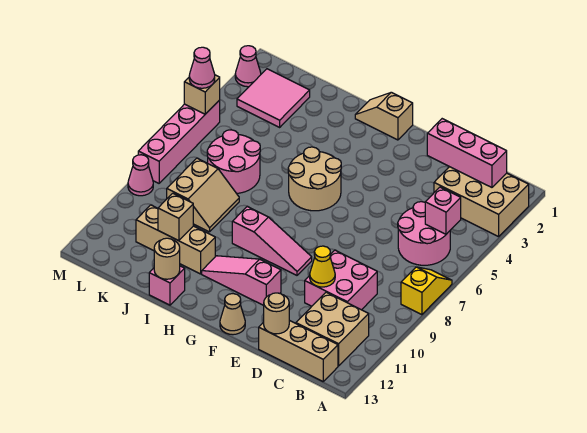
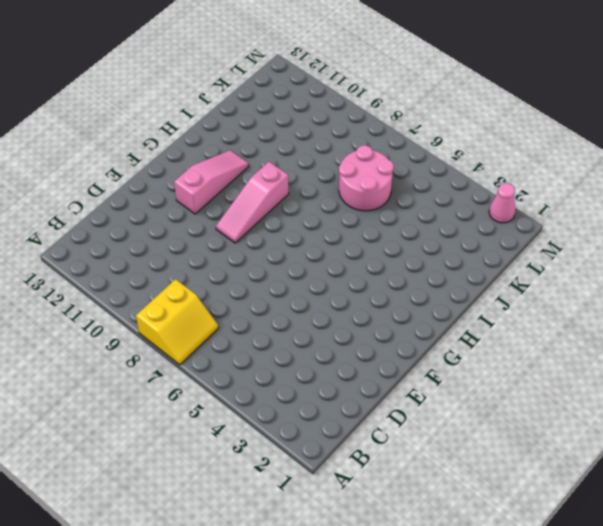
yellow 2x2 slope [136,279,219,365] -> yellow 1x2 slope [401,267,452,315]
none -> tan 2x3 brick [434,167,529,237]
none -> pink 2x2 round brick [398,202,450,265]
none -> tan 2x2 brick [296,292,369,366]

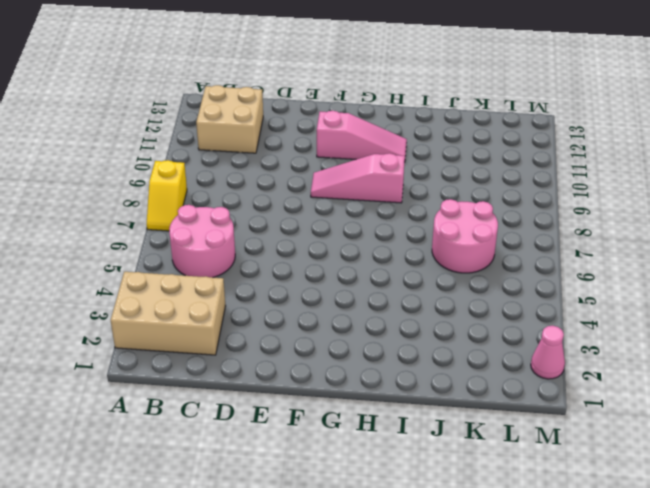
none -> tan 1x3 brick [259,320,338,381]
none -> pink 2x2 brick [305,250,377,310]
none -> tan 1x1 cone [220,294,245,335]

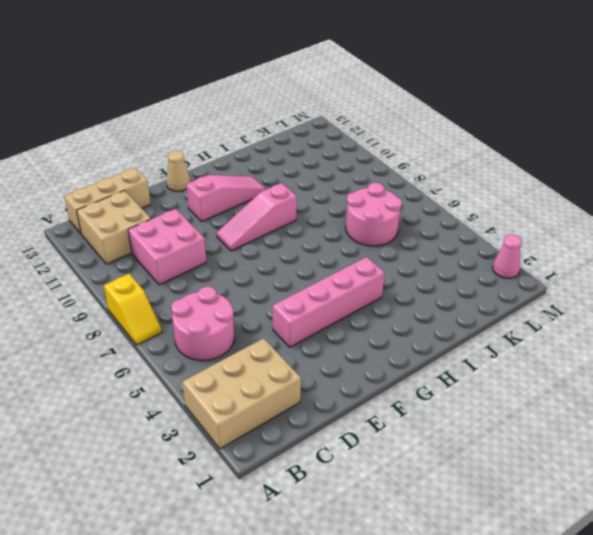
pink 1x4 brick [273,257,385,347] -> pink 1x4 brick turned to [138,100,220,183]
none -> tan 1x2 slope [355,92,413,140]
none -> tan 2x2 round brick [288,147,341,211]
none -> tan 1x3 brick [136,205,215,274]

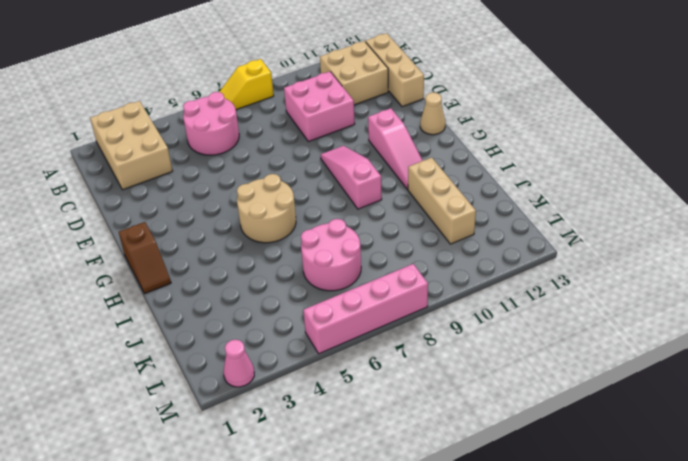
brown 1x2 slope [119,222,171,294] -> tan 1x2 slope [355,92,413,140]
none -> pink 1x1 brick [149,266,185,305]
none -> tan 2x2 slope [167,158,239,232]
none -> pink 2x2 tile [237,69,310,127]

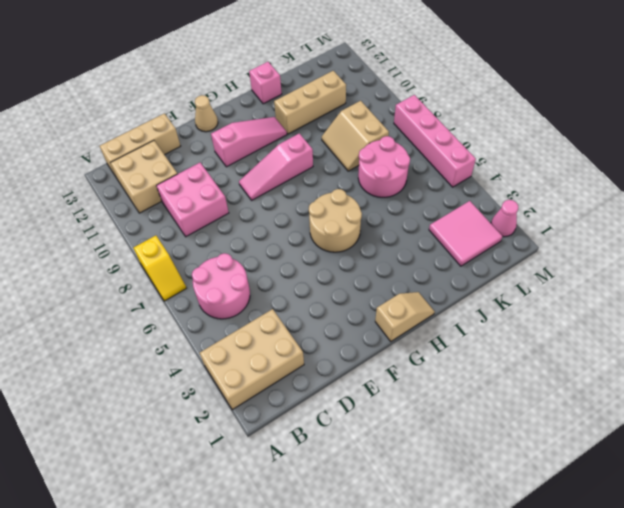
none -> pink 1x1 cone [128,155,153,196]
none -> pink 1x3 brick [427,119,507,187]
none -> pink 1x1 brick [425,187,461,234]

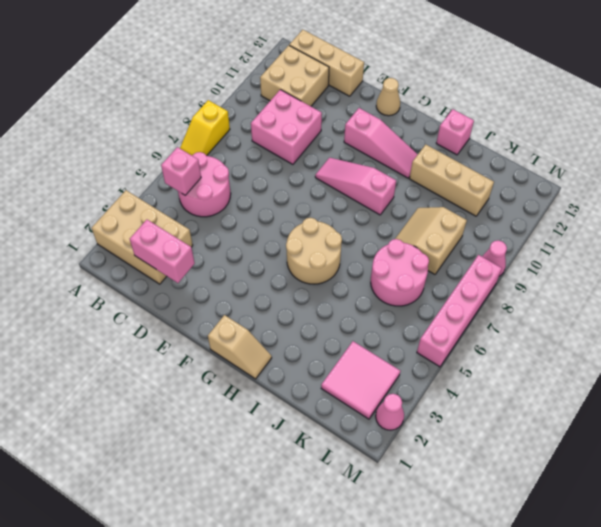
pink 1x2 brick [130,220,195,283] -> pink 1x3 brick [427,119,507,187]
none -> yellow 1x1 cone [310,246,335,287]
none -> tan 1x1 round brick [264,293,289,334]
none -> tan 1x1 round brick [154,238,180,279]

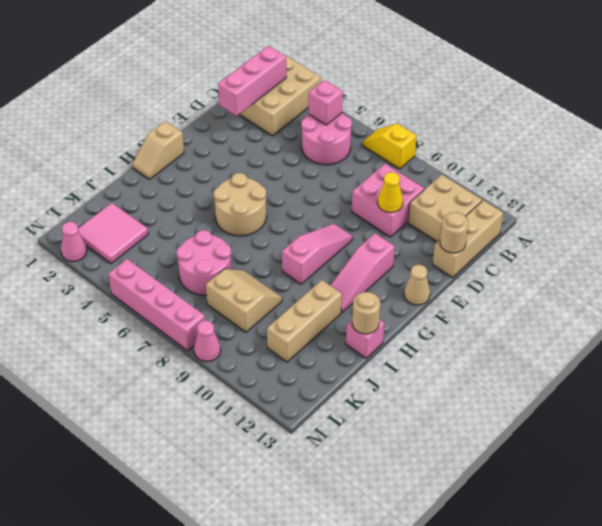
none -> tan 1x1 brick [158,193,193,241]
none -> tan 1x1 brick [184,75,220,114]
none -> pink 1x1 cone [189,47,215,88]

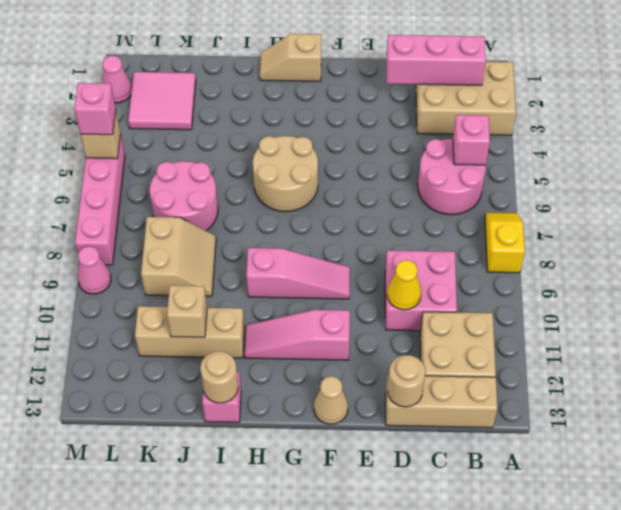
pink 1x1 brick [74,83,116,135] -> pink 1x1 cone [189,47,215,88]

